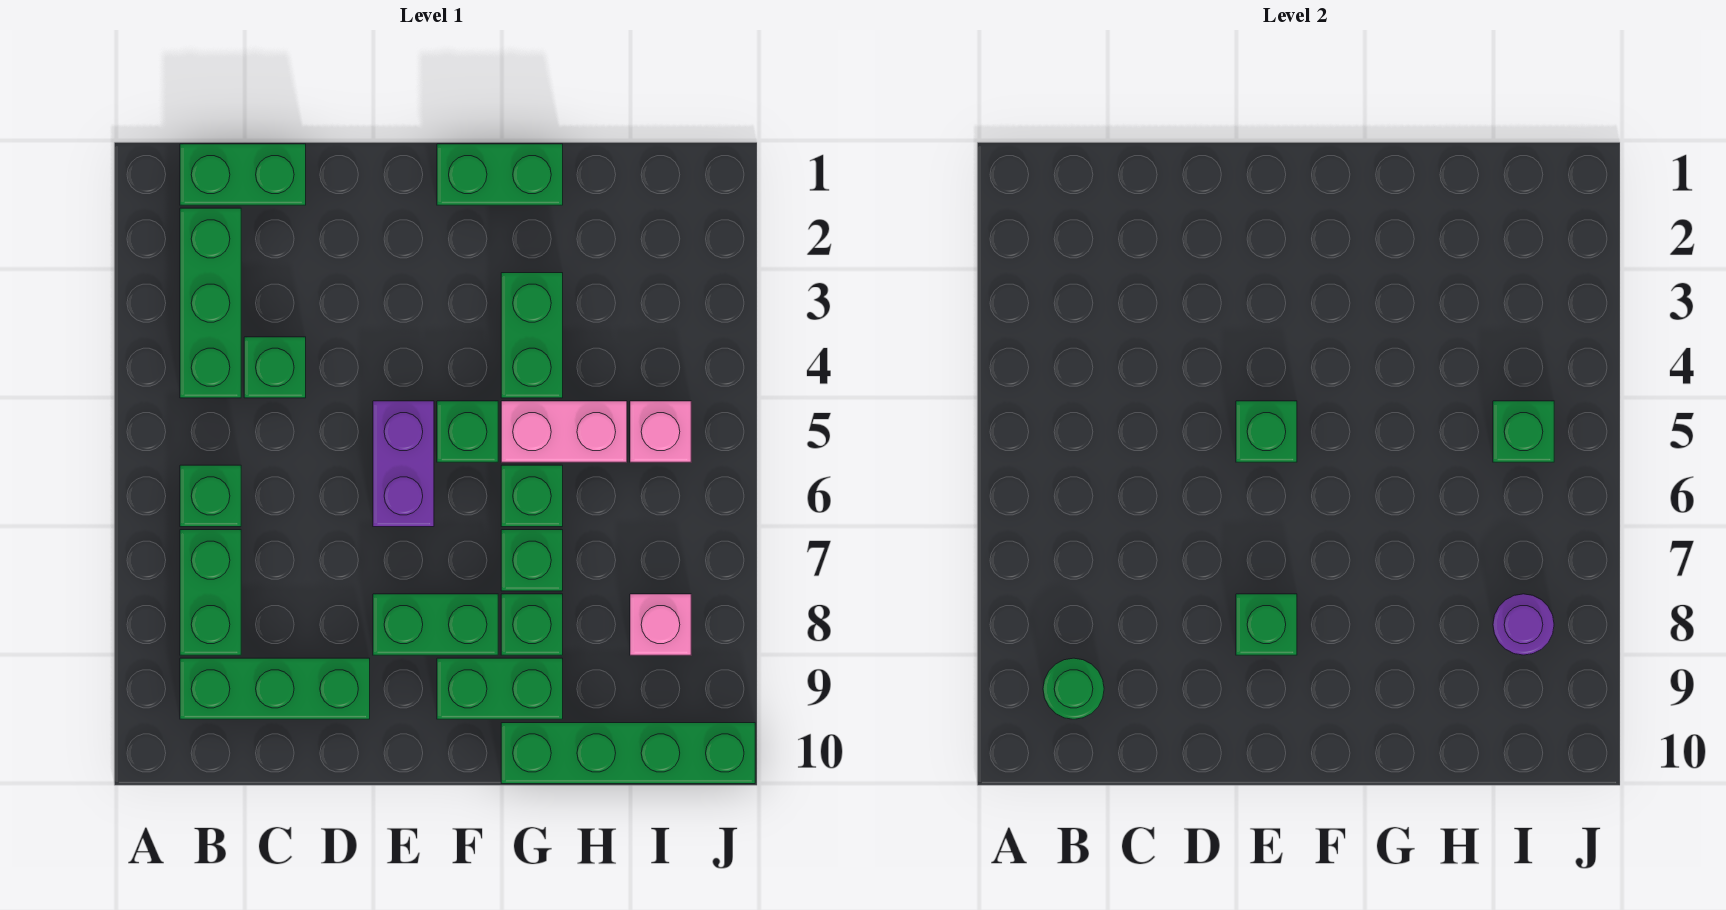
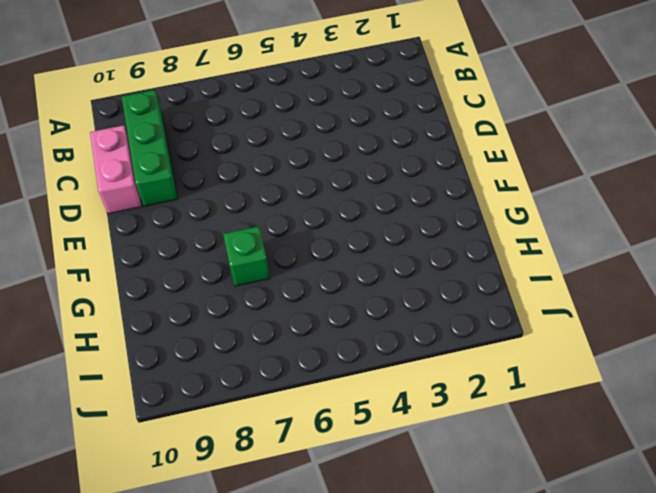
pink 1x2 brick [90,125,142,214] -> pink 1x2 brick moved to [501,401,627,462]
none -> green 1x2 brick [180,144,306,205]
none -> green 1x3 brick [180,208,241,398]
none -> green 1x1 brick [180,465,241,527]

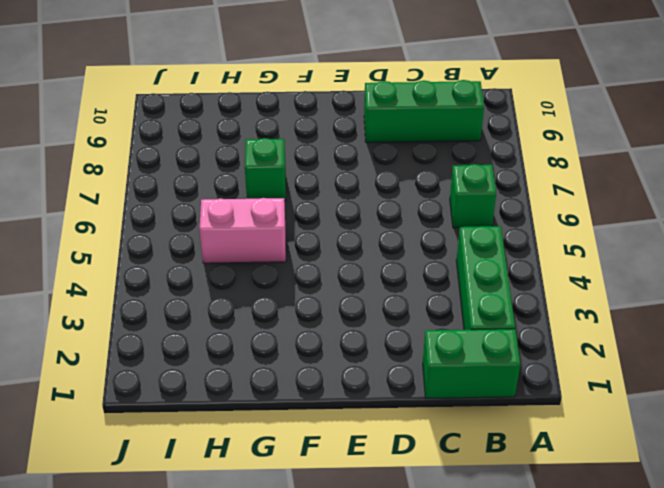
none -> green 1x2 brick [180,530,241,655]
none -> green 1x1 brick [244,337,306,398]
none -> purple 1x2 brick [373,401,434,527]

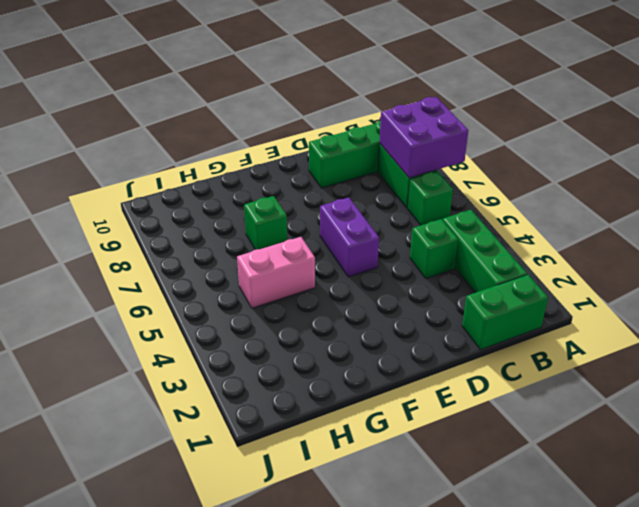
purple 2x2 brick [380,97,468,178] -> none
none -> green 1x2 brick [373,594,498,655]
none -> green 1x2 brick [437,144,563,205]
none -> green 1x1 brick [437,401,498,462]

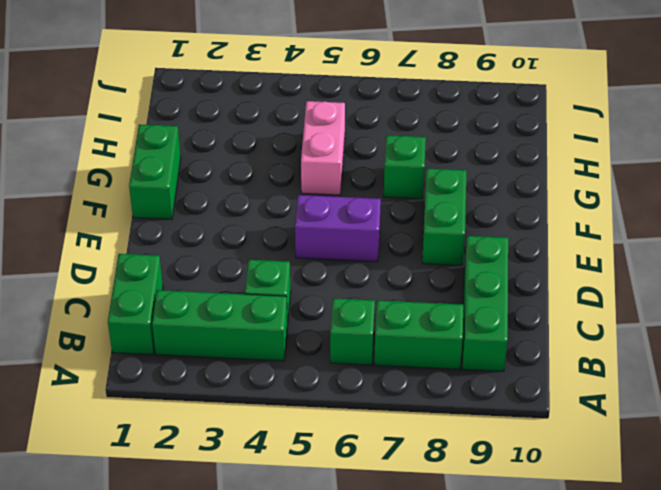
none -> green 1x1 brick [437,401,498,462]
none -> green 1x2 brick [437,658,563,719]
none -> green 1x2 brick [501,273,563,398]

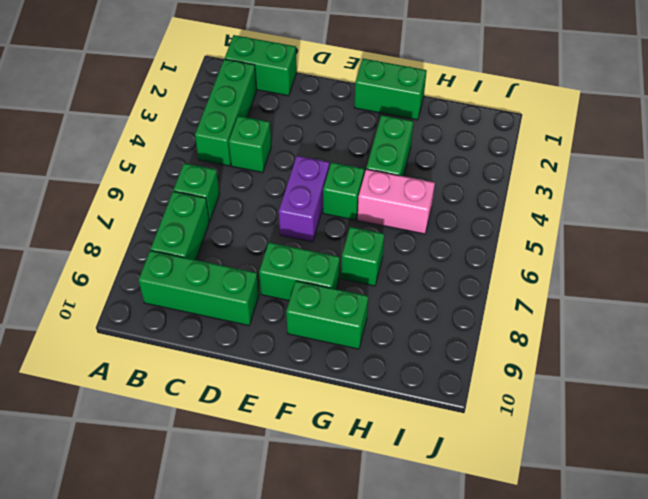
none -> green 1x1 brick [501,465,563,527]
none -> green 1x1 brick [501,594,563,655]
none -> green 1x4 brick [501,723,755,784]

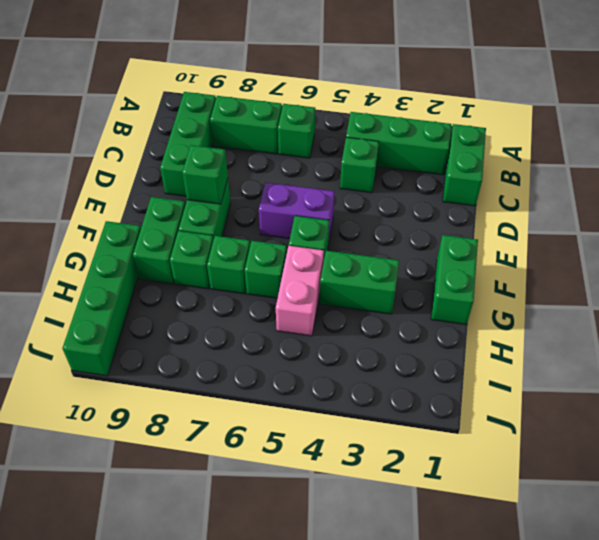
none -> pink 1x1 brick [630,401,691,462]
none -> pink 1x1 brick [630,594,691,655]
none -> green 1x1 round brick [1043,658,1104,719]

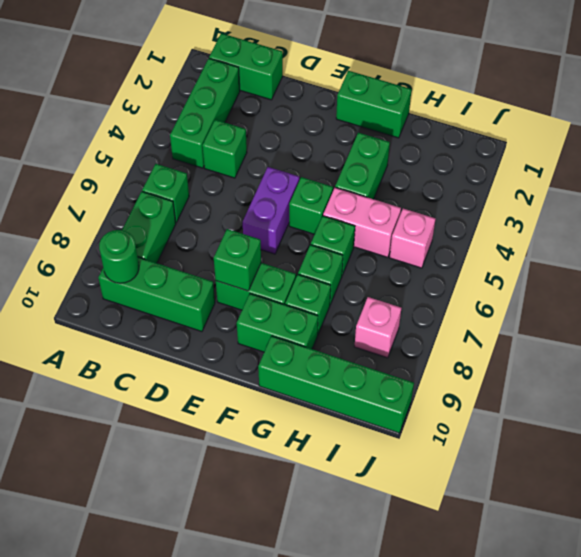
none -> green 1x1 brick [1236,401,1297,462]
none -> green 1x1 brick [1493,401,1554,462]
none -> purple 1x1 round brick [1493,594,1554,655]

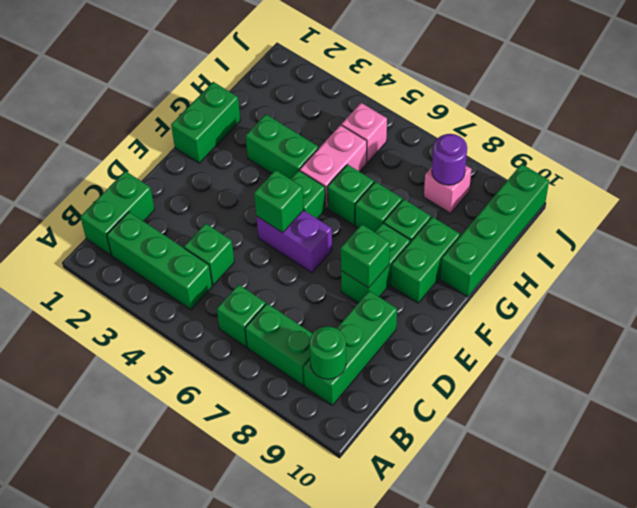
none -> green 1x1 brick [1493,401,1554,462]

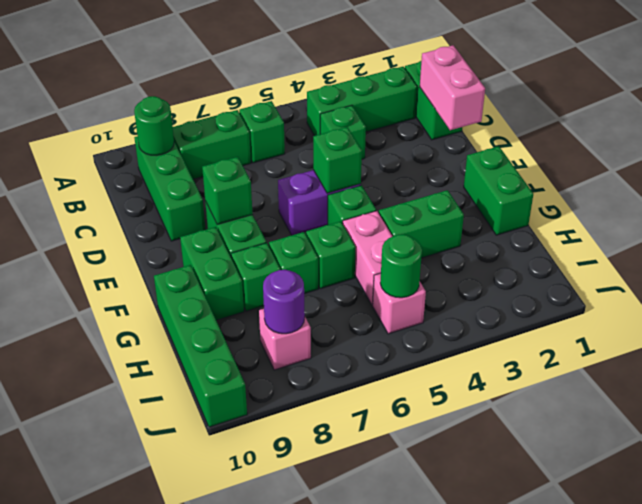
pink 1x2 brick [420,45,485,130] -> none
green 1x1 round brick [380,234,422,298] -> green 1x1 brick [1493,401,1554,462]

